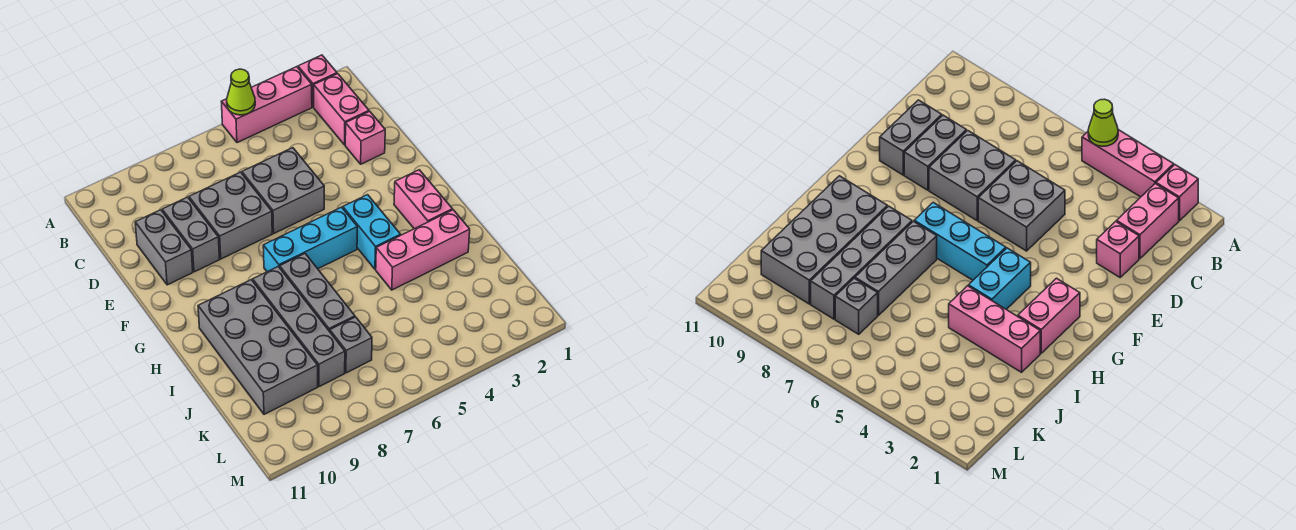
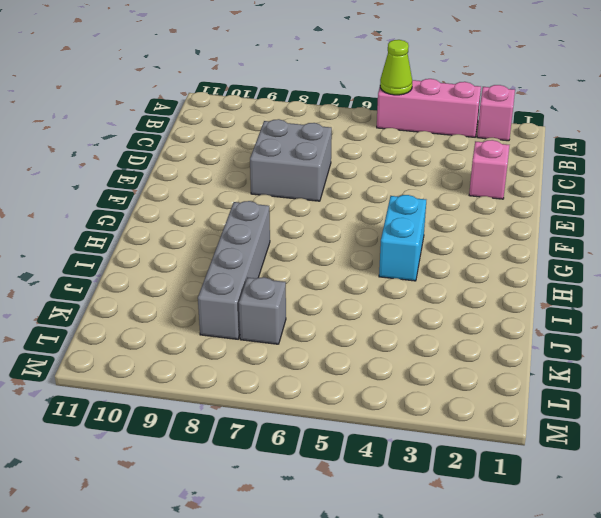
none -> pink 1x2 brick [314,74,369,145]
none -> grey 2x2 brick [242,148,324,233]
none -> grey 1x2 brick [162,197,220,272]

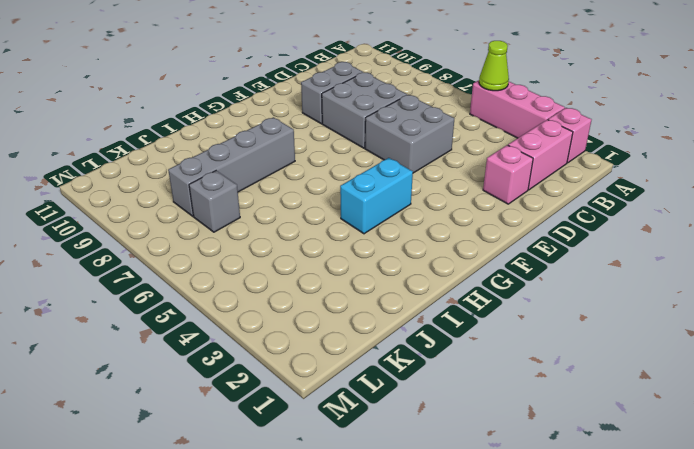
none -> grey 1x2 brick [135,210,193,285]
none -> pink 1x2 brick [394,170,452,229]
none -> cyan 1x3 brick [263,207,357,272]

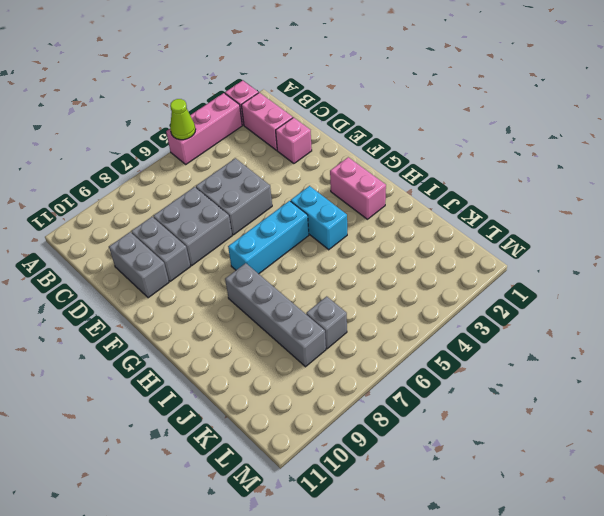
none -> grey 1x3 brick [280,254,355,332]
none -> grey 2x4 brick [198,280,318,414]
none -> pink 1x3 brick [376,210,470,290]

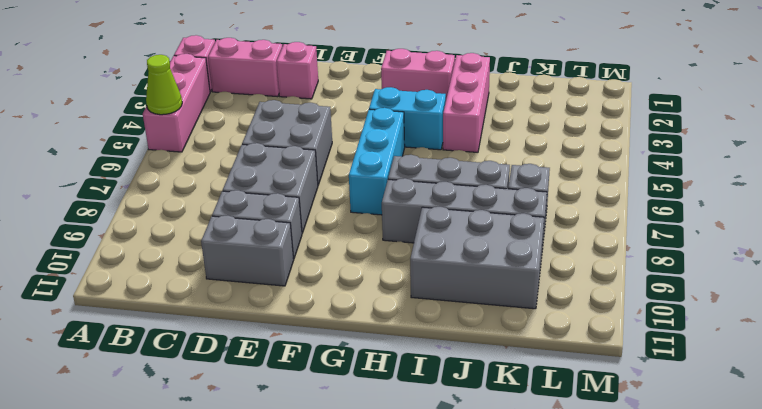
grey 2x3 brick [410,207,544,309] -> grey 2x4 brick [198,280,318,414]

